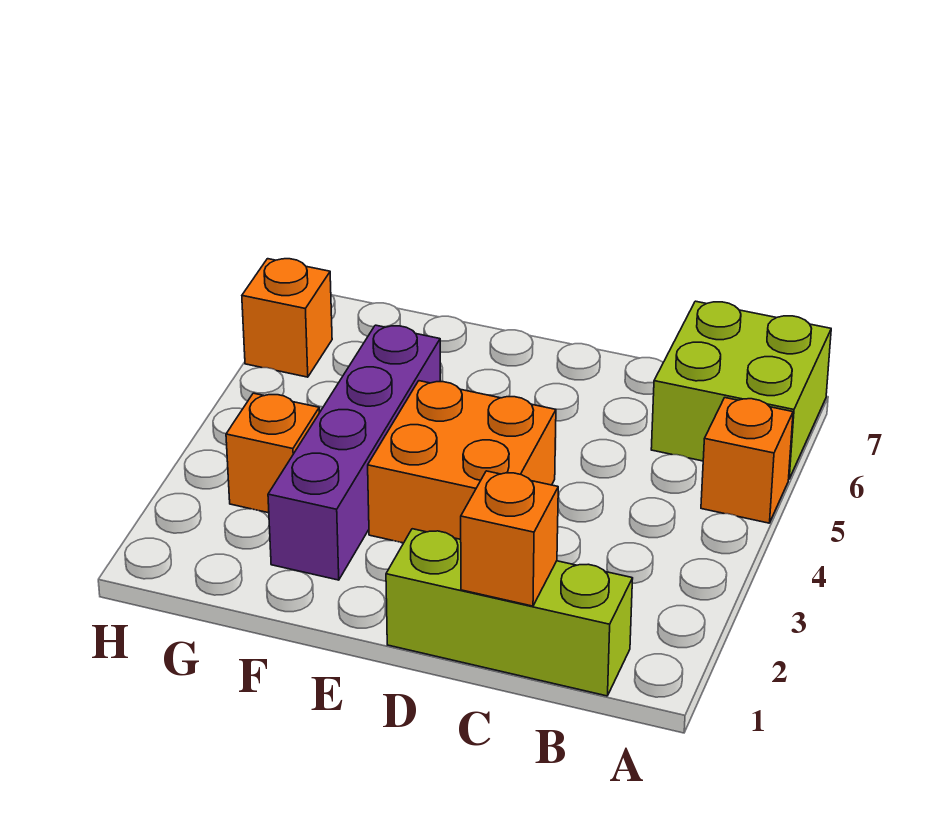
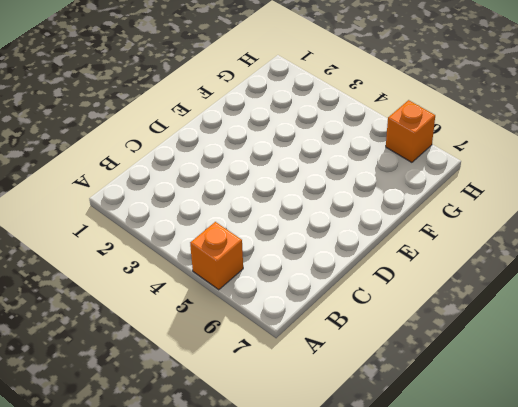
none -> lime 2x2 brick [651,301,831,479]
none -> lime 1x3 brick [386,529,633,696]

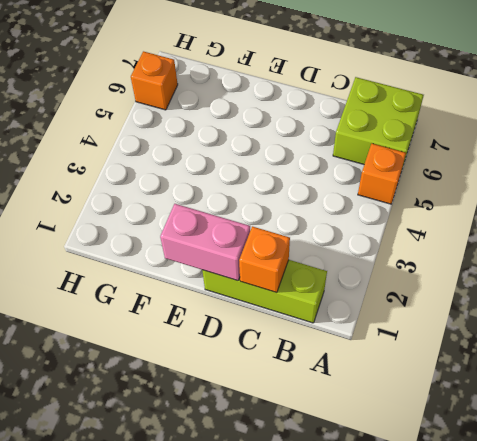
pink 1x2 brick [160,204,250,281] -> none
none -> orange 2x2 brick [368,381,556,543]
none -> purple 1x4 brick [268,325,440,580]

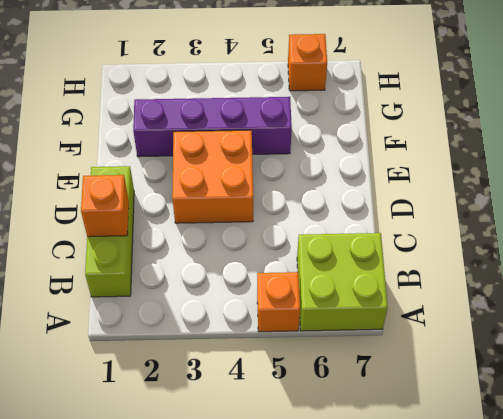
none -> orange 1x1 brick [226,393,319,513]

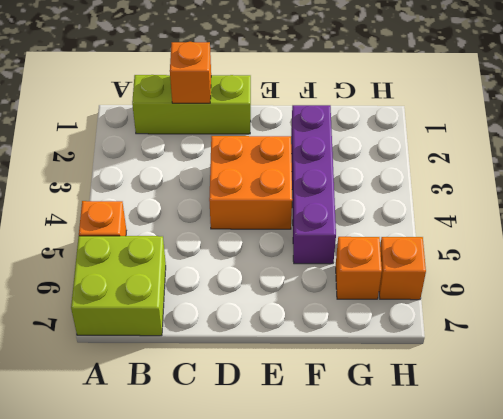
orange 1x1 brick [336,237,382,299] -> orange 1x1 brick moved to [226,393,319,513]

